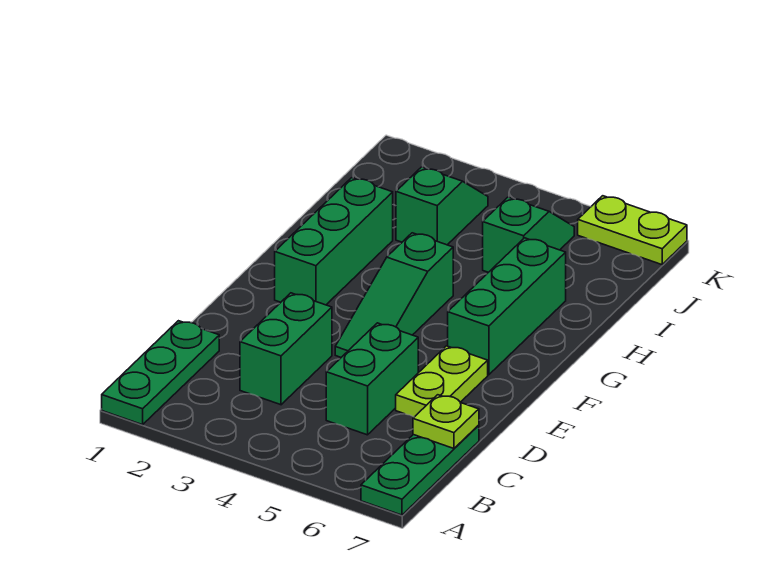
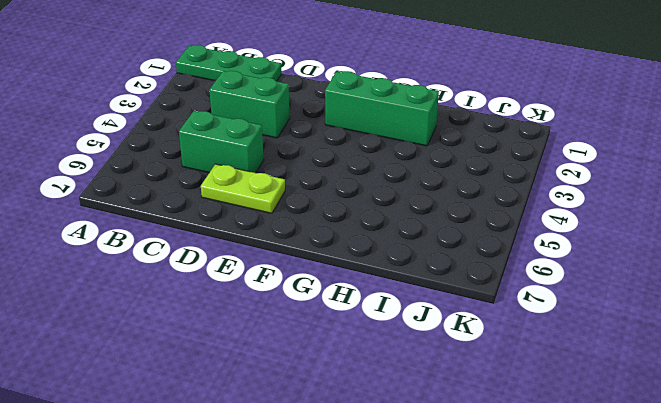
none -> green 1x3 plate [361,425,479,515]
none -> green 1x3 slope [335,233,453,357]
none -> green 1x3 brick [448,238,566,375]

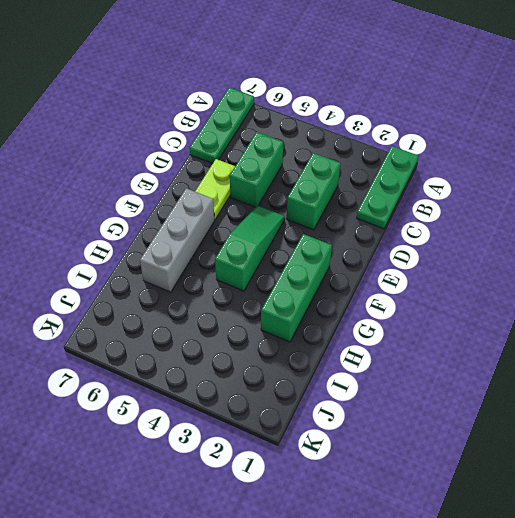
grey 1x3 brick [140,188,215,292] -> green 1x3 brick [448,238,566,375]
none -> green 1x2 slope [396,167,488,245]
none -> green 1x2 slope [483,197,574,272]
none -> lime 1x2 plate [578,196,687,265]

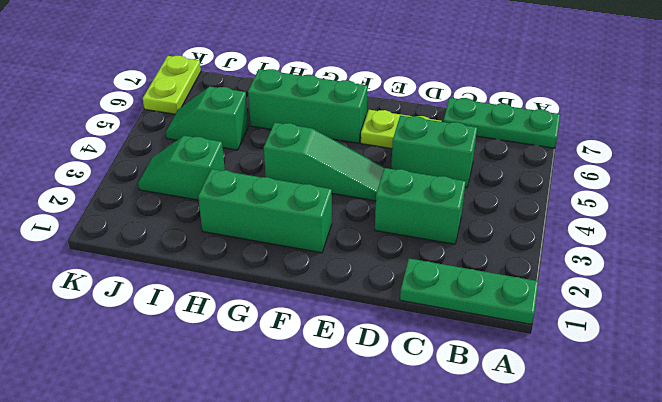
none -> lime 1x1 plate [413,395,479,448]

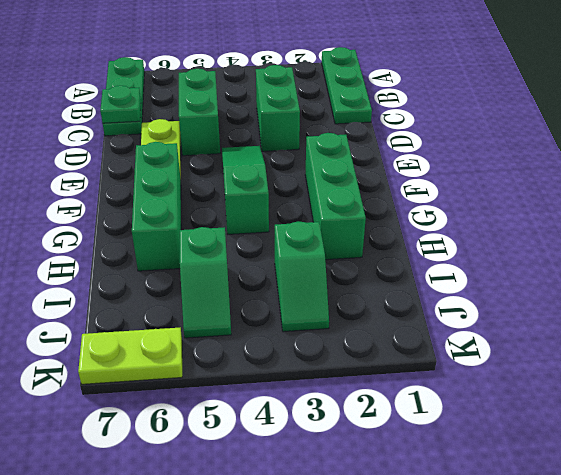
green 1x1 plate [100,86,141,123] -> lime 1x1 plate [413,395,479,448]

